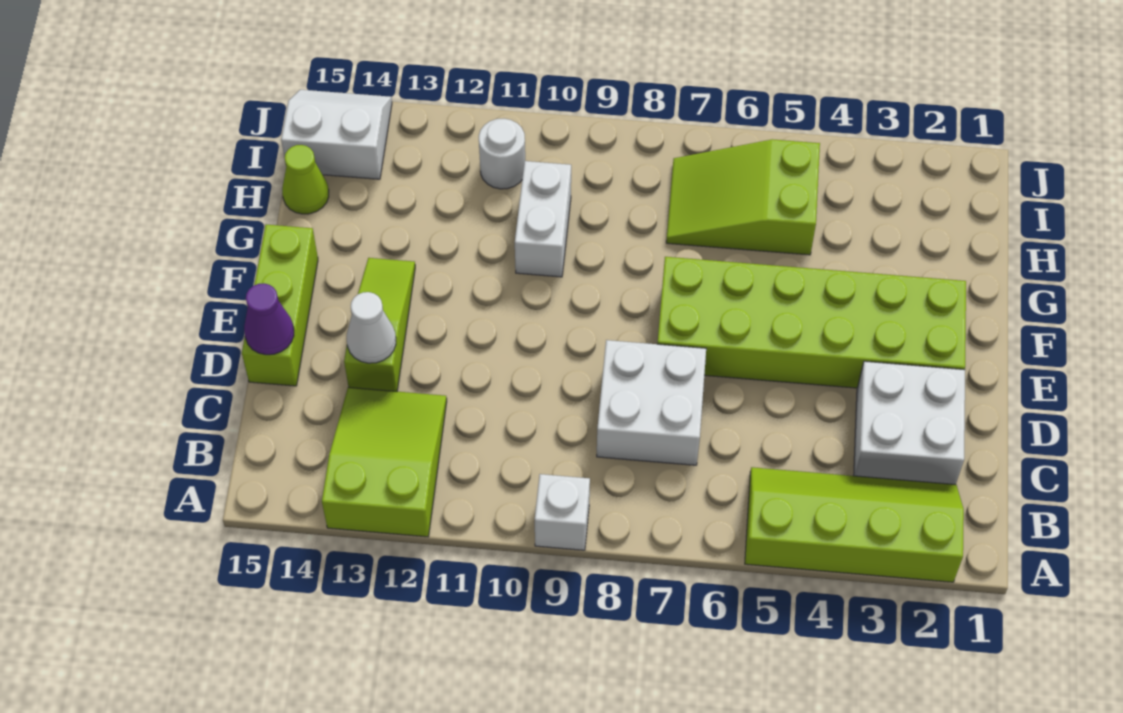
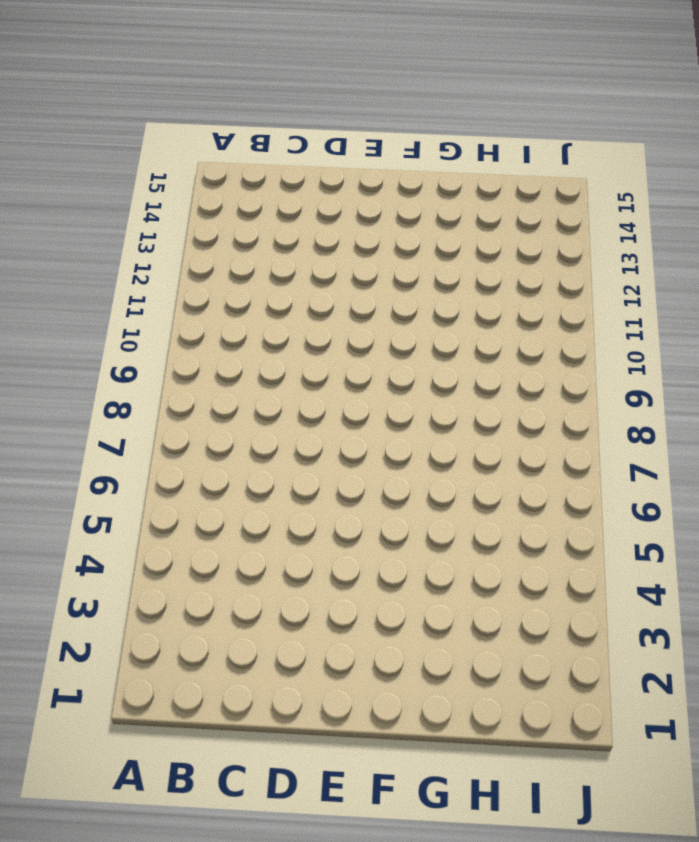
none -> lime 2x4 slope [745,467,964,582]
none -> white 1x1 brick [535,474,590,550]
none -> lime 2x3 slope [322,387,447,537]

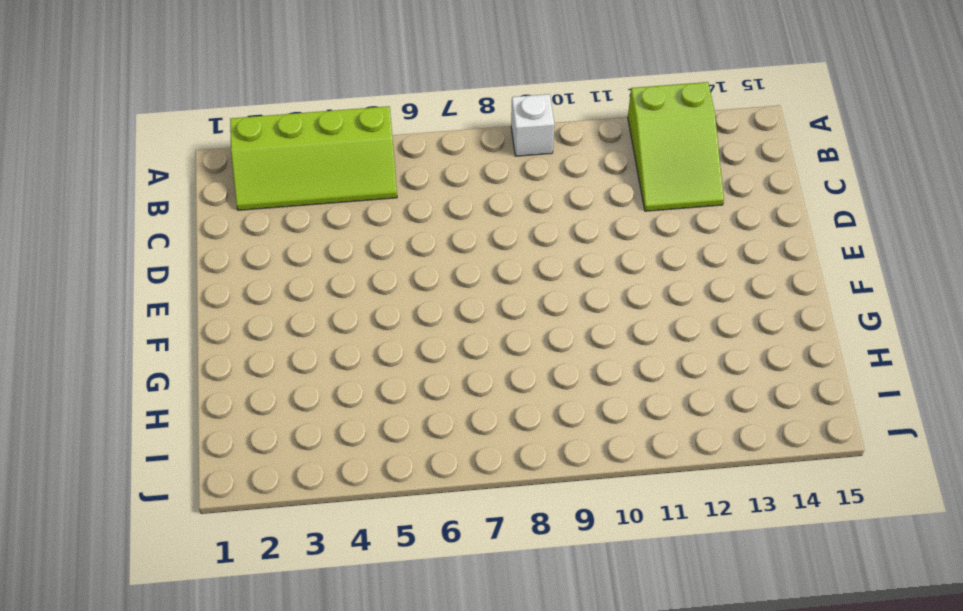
none -> white 2x2 brick [854,361,965,485]
none -> white 2x2 brick [597,340,706,465]
none -> lime 1x3 slope [344,258,415,391]

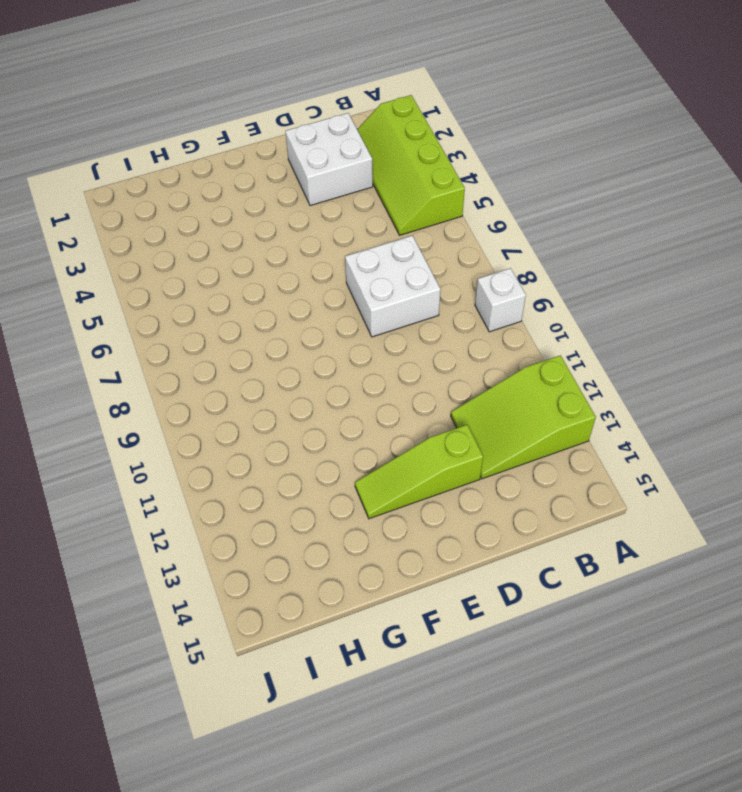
none -> lime 1x3 brick [242,225,318,386]
none -> lime 2x6 brick [657,257,966,388]
none -> white 1x2 brick [515,161,571,277]

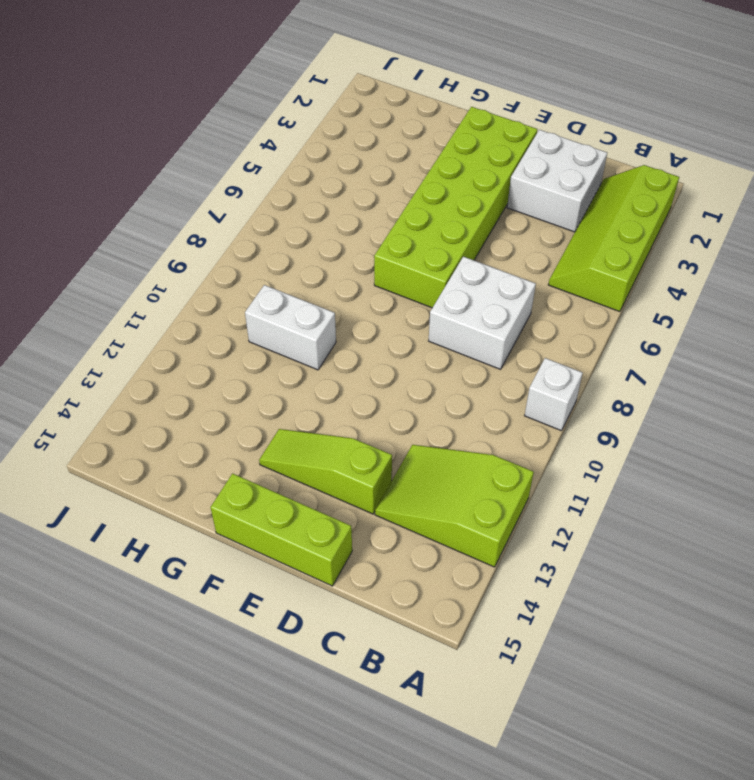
none -> lime 2x3 slope [666,139,820,255]
none -> lime 1x1 cone [282,145,329,214]
none -> white 1x1 round brick [479,119,525,189]

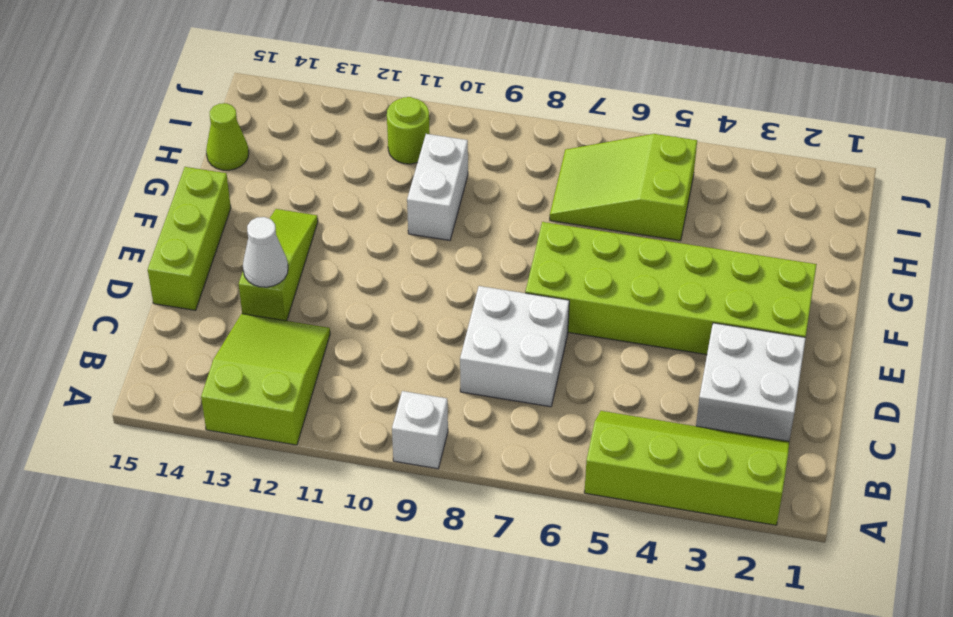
lime 1x1 round brick [387,97,430,164] -> white 1x1 round brick [479,119,525,189]
none -> white 2x2 slope [281,90,392,179]
none -> purple 1x1 cone [244,283,294,355]

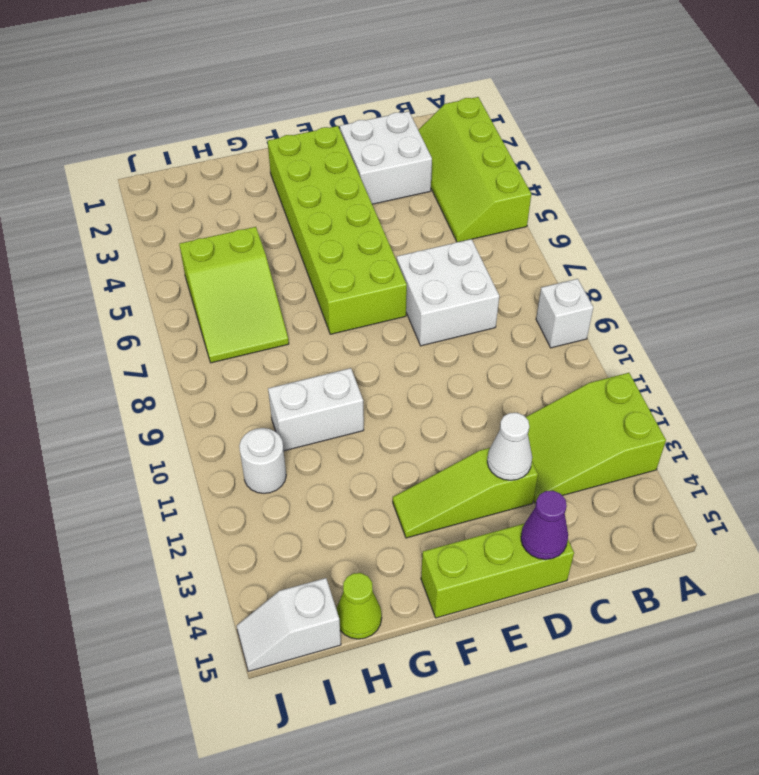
white 1x2 slope [237,578,341,672] -> white 2x2 slope [281,90,392,179]

